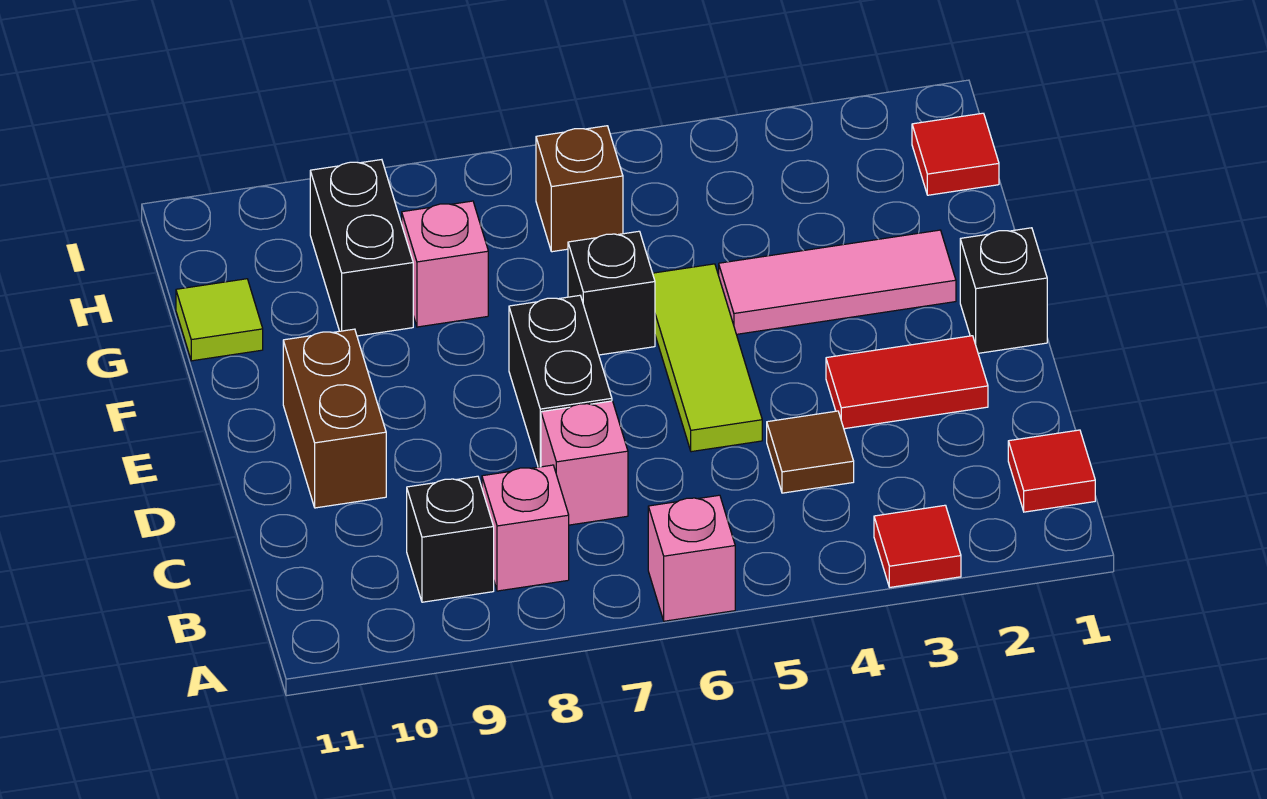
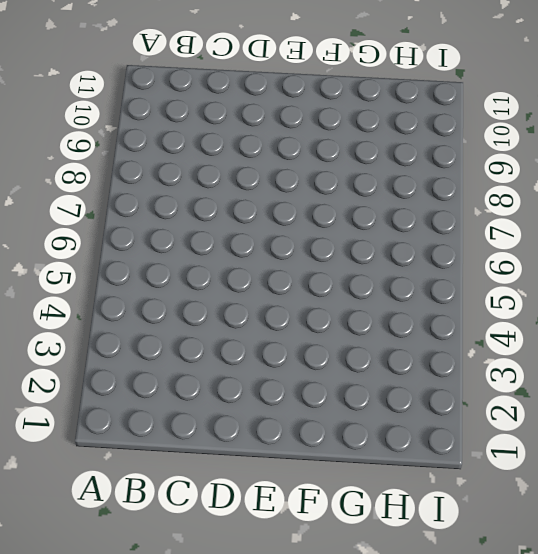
none -> red 1x1 tile [874,505,961,587]
none -> pink 1x1 brick [648,495,735,621]
none -> red 1x1 tile [1008,430,1095,512]

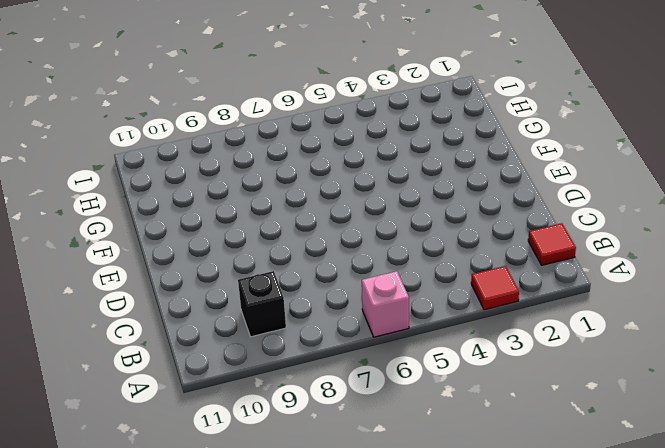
none -> pink 1x1 brick [482,465,569,591]
none -> brown 1x1 tile [767,411,854,493]
none -> pink 1x1 brick [541,401,628,525]

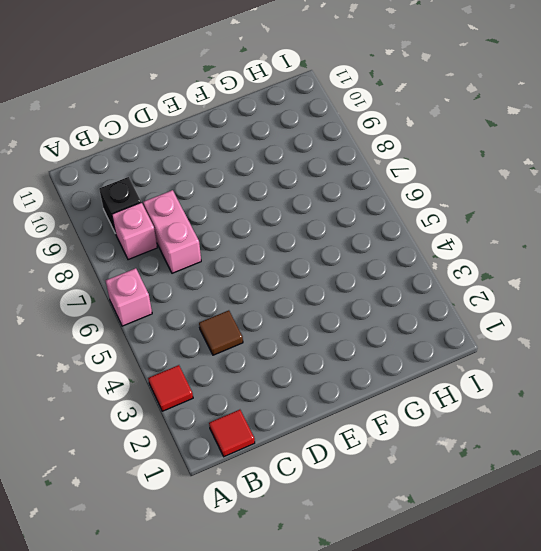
pink 1x2 brick [143,190,201,273] -> pink 1x1 brick [541,401,628,525]
none -> red 1x2 tile [826,336,988,429]
none -> lime 1x3 tile [653,264,762,452]
none -> black 1x2 brick [509,295,612,467]

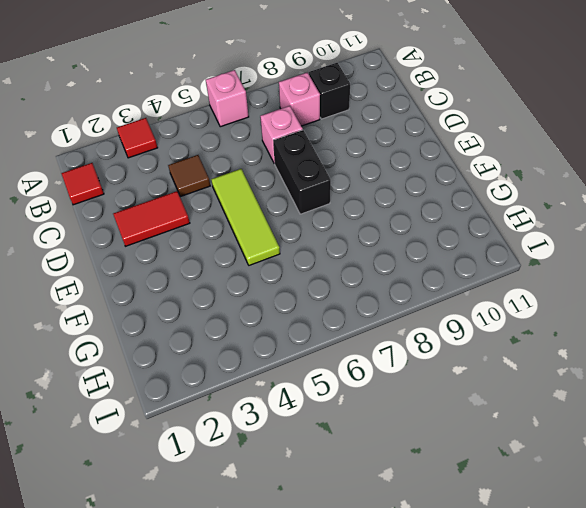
none -> brown 1x2 brick [283,329,386,508]
none -> black 1x1 brick [960,228,1047,353]
none -> pink 1x3 tile [719,230,956,334]

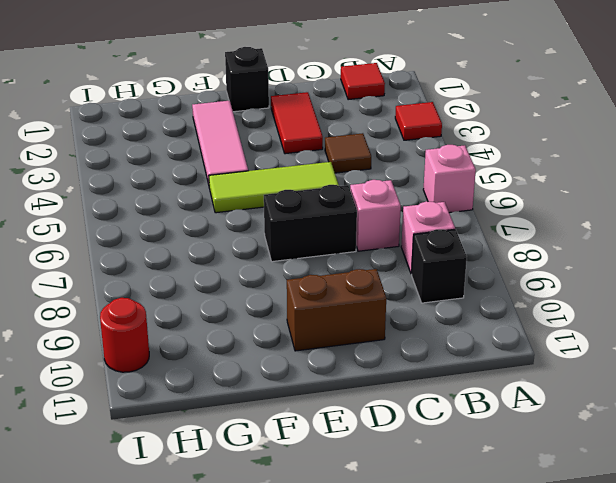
red 1x1 round brick [100,298,149,372] -> none
none -> black 1x1 brick [568,231,655,355]
none -> pink 1x1 brick [402,201,488,327]
none -> black 1x2 brick [310,160,413,336]

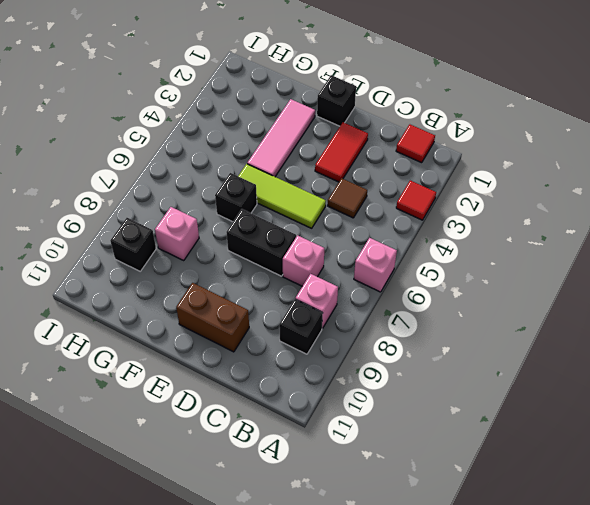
black 1x1 brick [110,218,156,271] -> black 1x2 brick [310,160,413,336]
none -> lime 1x1 tile [176,279,263,361]
none -> red 1x1 tile [912,113,999,195]
none -> brown 1x1 brick [536,126,623,252]

